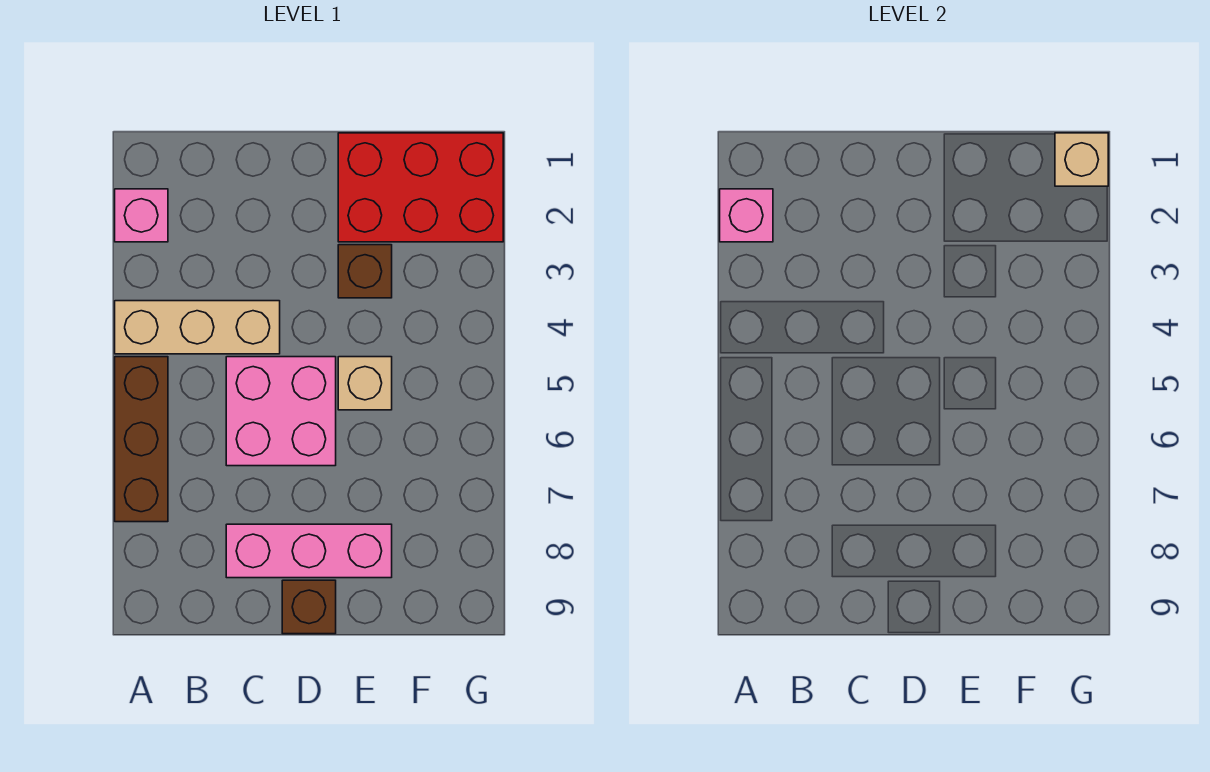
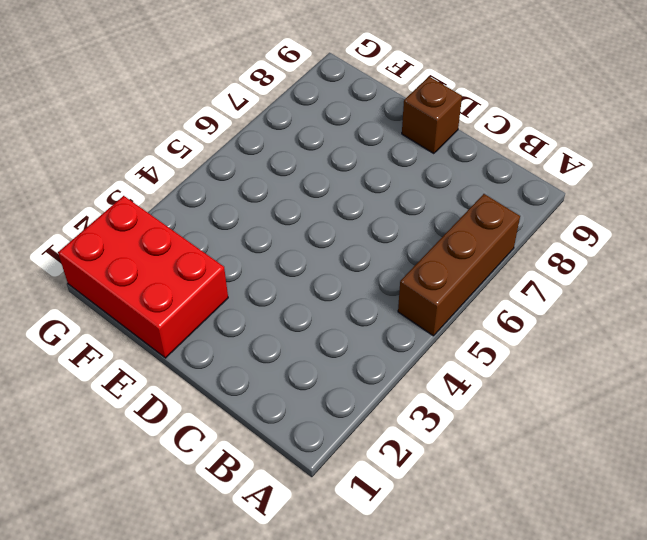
none -> pink 1x1 brick [115,189,168,242]
none -> tan 1x3 brick [115,301,280,354]

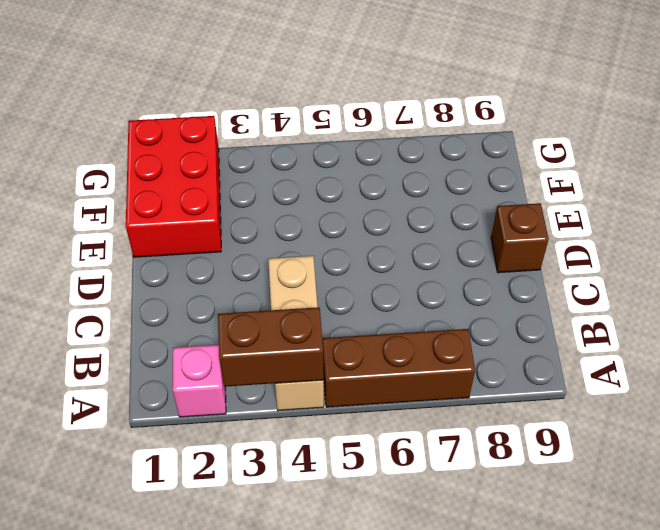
brown 1x2 brick [218,307,323,387] -> none
none -> pink 2x2 brick [226,357,336,466]
none -> pink 1x3 brick [226,524,392,578]

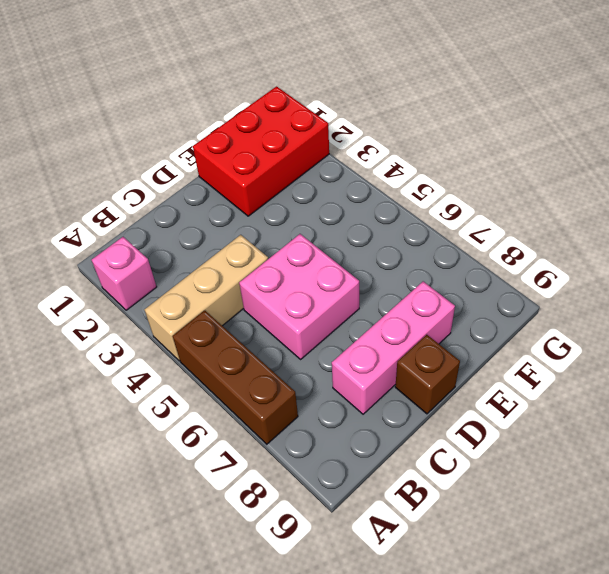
none -> brown 1x1 brick [338,245,392,298]
none -> tan 1x1 brick [338,357,392,410]

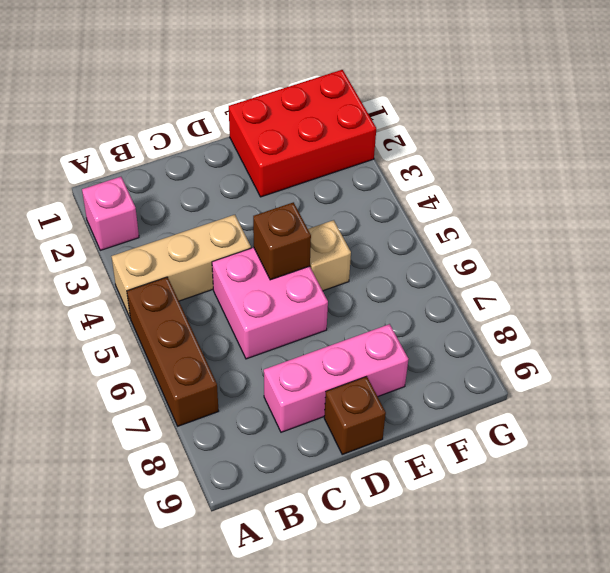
brown 1x1 brick [253,202,311,280] -> brown 1x1 brick moved to [338,245,392,298]
none -> pink 1x1 brick [720,189,773,242]
none -> tan 1x1 brick [1055,133,1108,186]

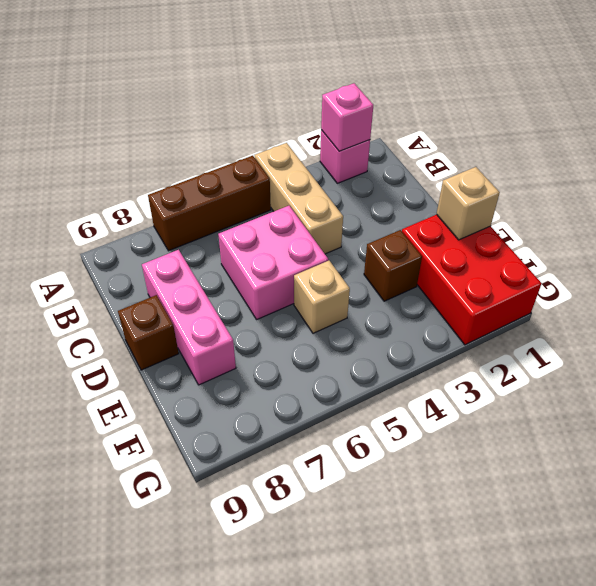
tan 1x1 brick [437,167,500,240] -> tan 1x1 brick moved to [1055,133,1108,186]

